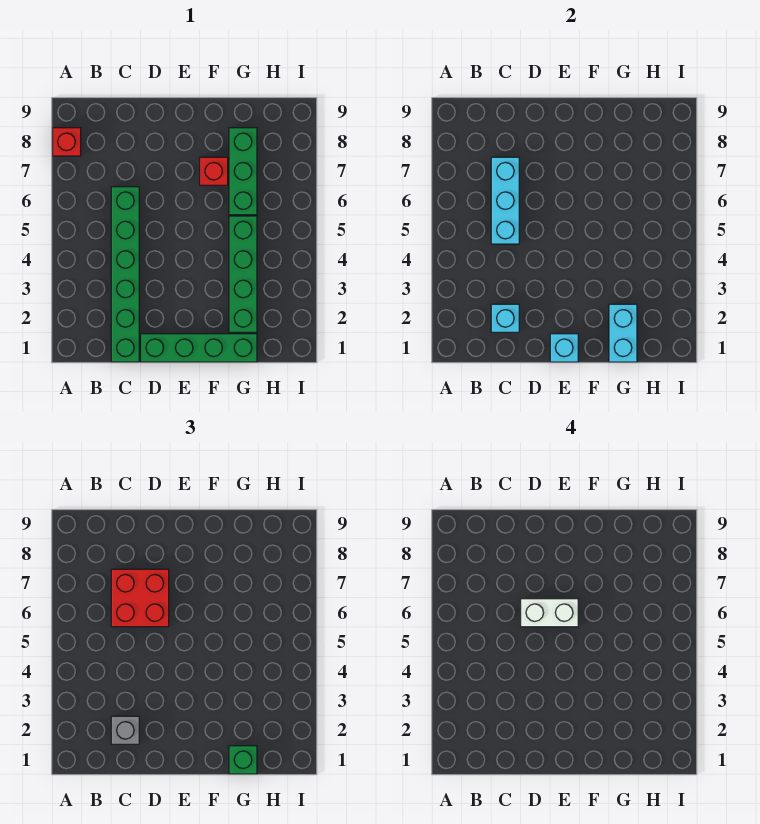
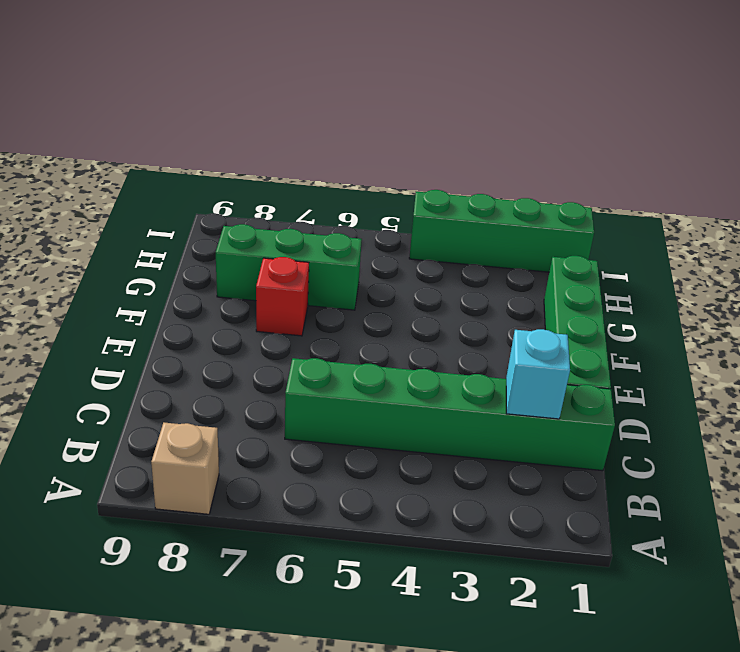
tan 1x1 brick [151,423,219,514] -> red 1x1 brick [53,128,81,156]
green 1x4 brick [409,190,594,272] -> green 1x4 brick moved to [229,216,257,332]
none -> cyan 1x3 brick [491,157,519,244]
none -> cyan 1x1 brick [550,334,578,362]
none -> cyan 1x2 brick [609,304,637,362]

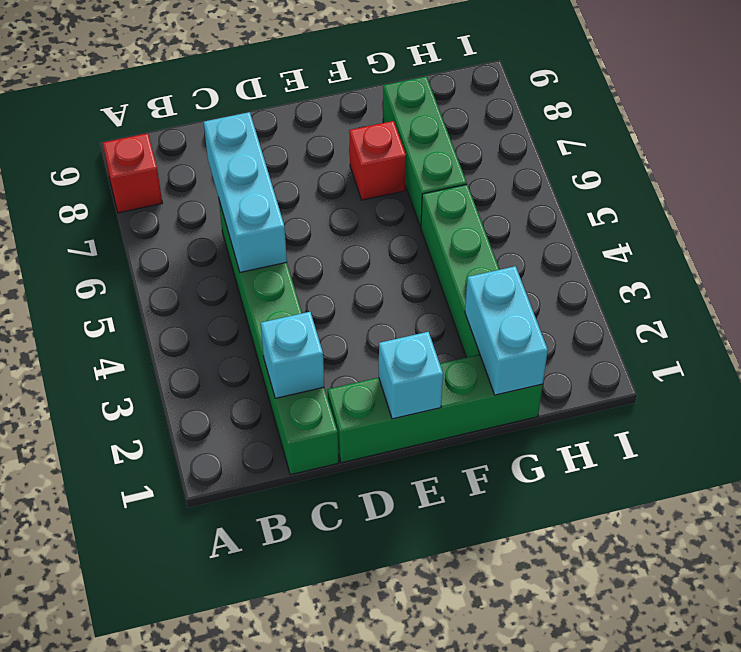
none -> grey 1x1 brick [111,716,139,744]
none -> red 2x2 brick [111,569,169,627]
none -> green 1x1 brick [229,746,257,774]

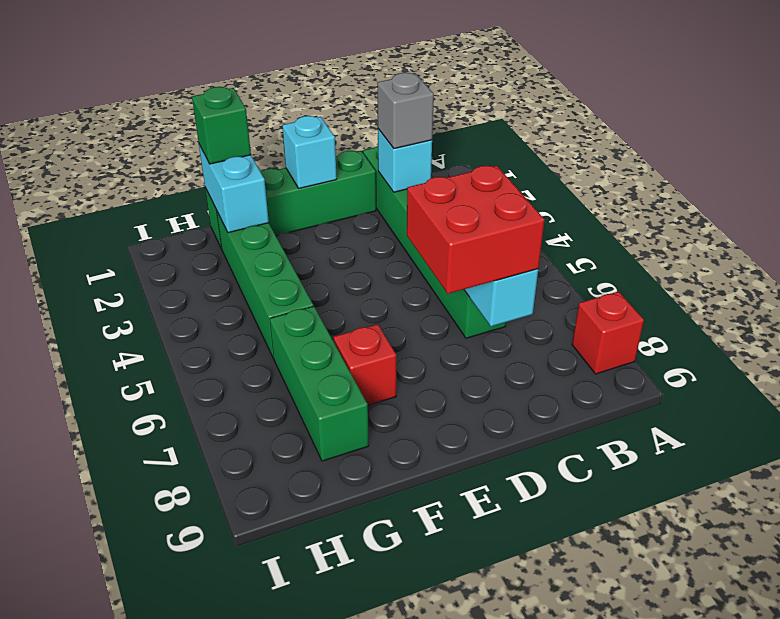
none -> white 1x2 brick [521,599,578,627]

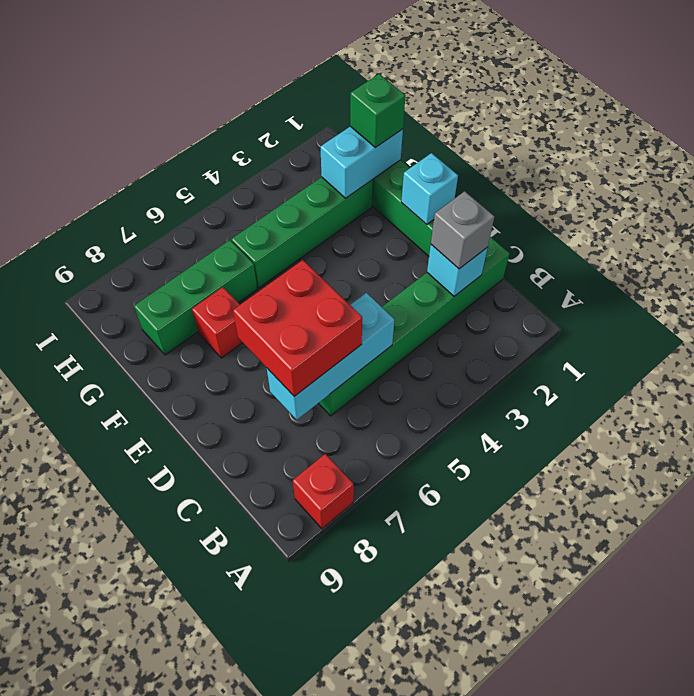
none -> white 1x2 brick [521,599,578,627]

